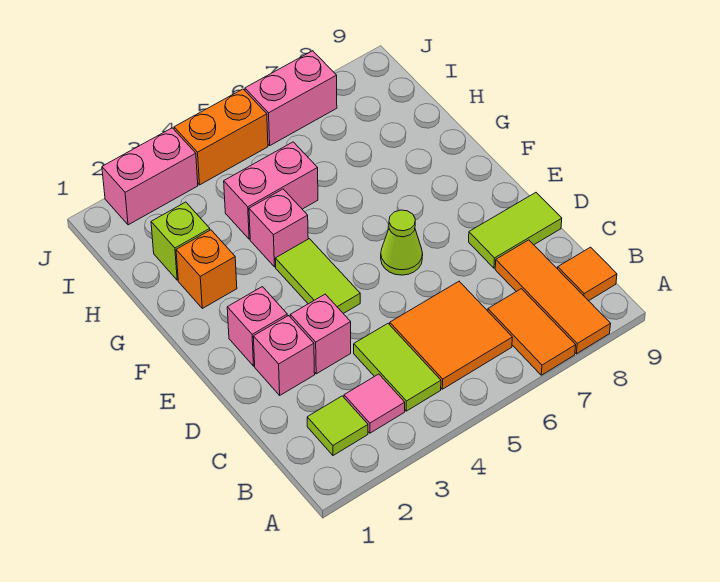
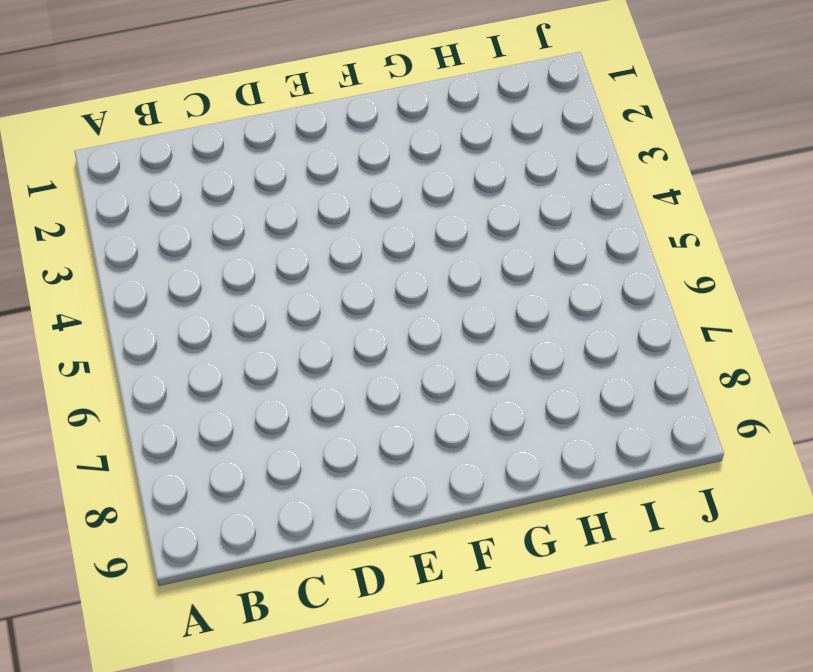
none -> orange 1x2 tile [488,289,576,375]
none -> orange 1x3 tile [495,240,610,354]
none -> lime 1x1 tile [307,396,368,455]

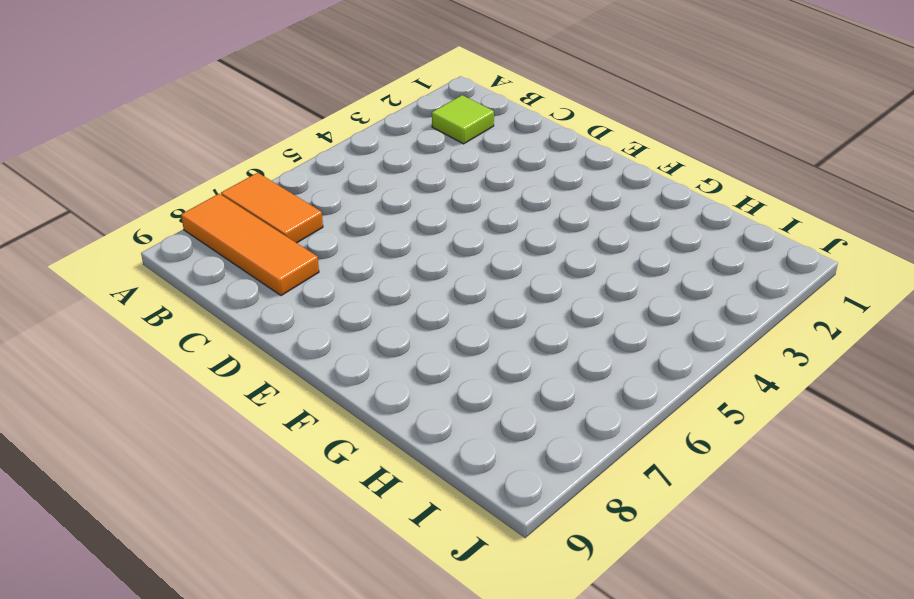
none -> pink 1x1 tile [344,374,405,433]
none -> lime 1x2 tile [354,324,441,411]
none -> orange 2x2 tile [390,281,512,389]

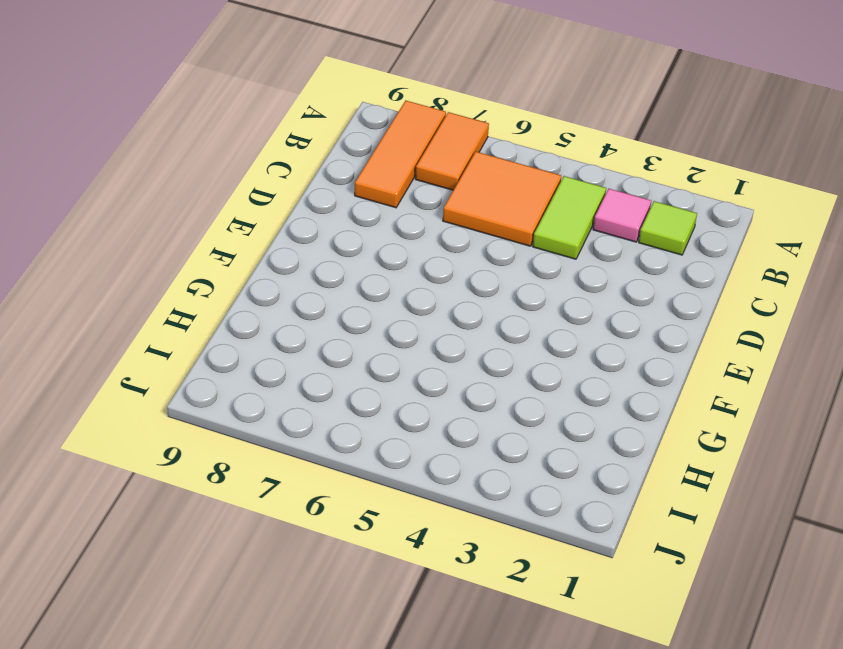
none -> orange 1x1 tile [558,247,617,301]
none -> pink 1x1 brick [253,316,315,395]
none -> pink 1x1 brick [290,294,351,374]

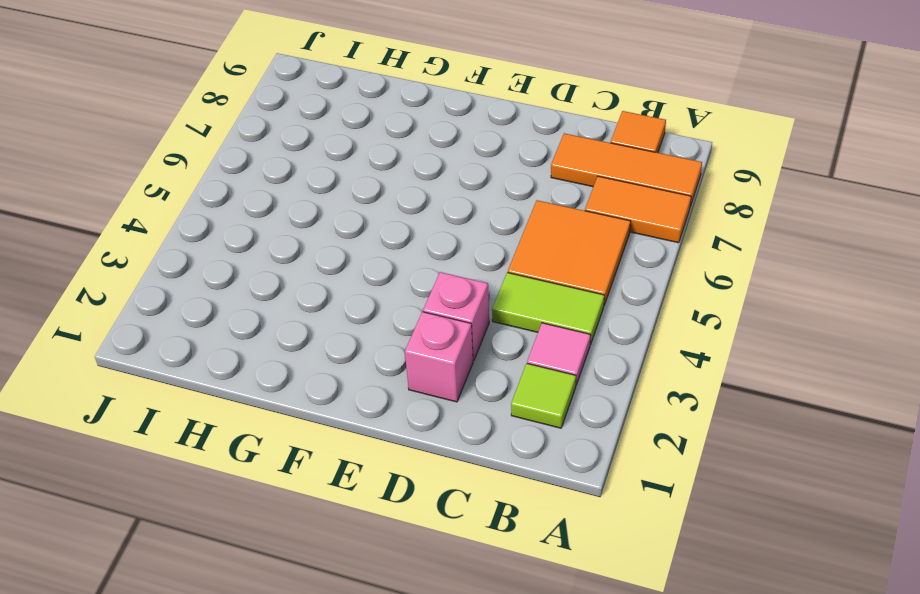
none -> lime 1x2 tile [469,193,562,268]
none -> pink 1x1 brick [227,287,287,366]
none -> lime 1x2 tile [275,239,360,314]

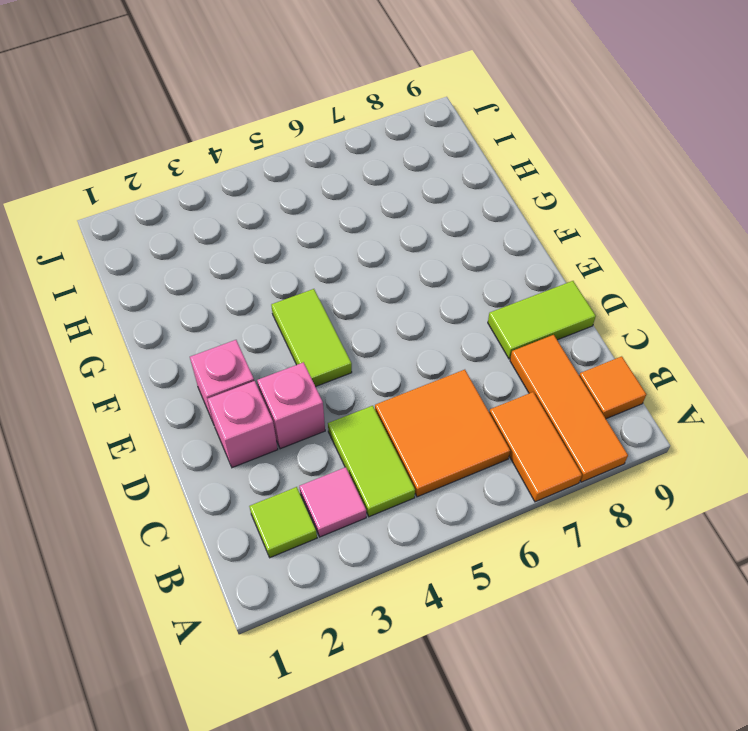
none -> lime 1x1 cone [381,210,423,275]
none -> orange 1x1 brick [176,230,237,308]
none -> pink 1x1 brick [249,189,308,267]

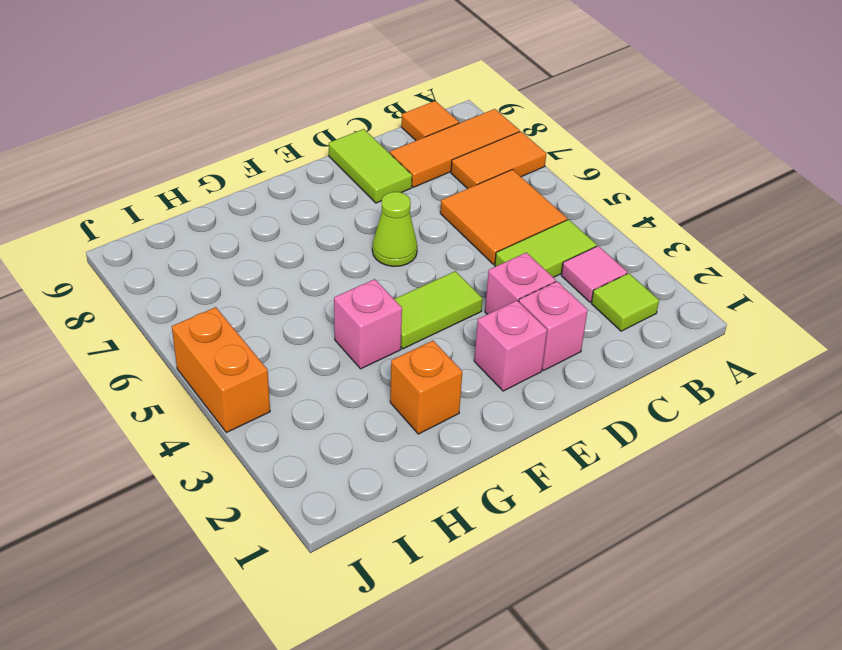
none -> lime 1x1 brick [151,202,210,280]
none -> pink 1x2 brick [224,142,318,239]
none -> pink 1x2 brick [102,128,198,225]

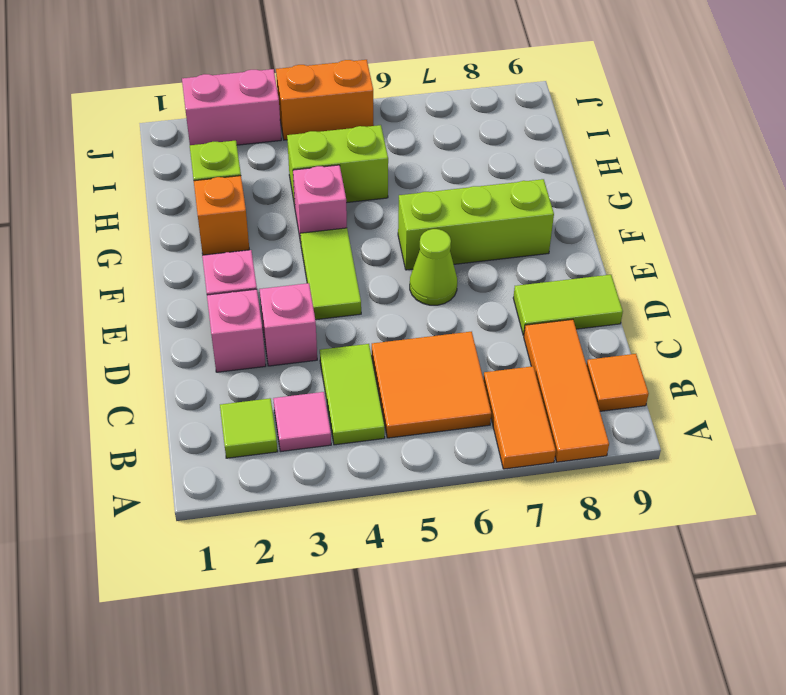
lime 1x3 brick [398,179,554,270] -> none
lime 1x2 brick [287,125,388,206] -> pink 1x2 brick [224,142,318,239]
none -> pink 1x2 brick [245,51,337,145]

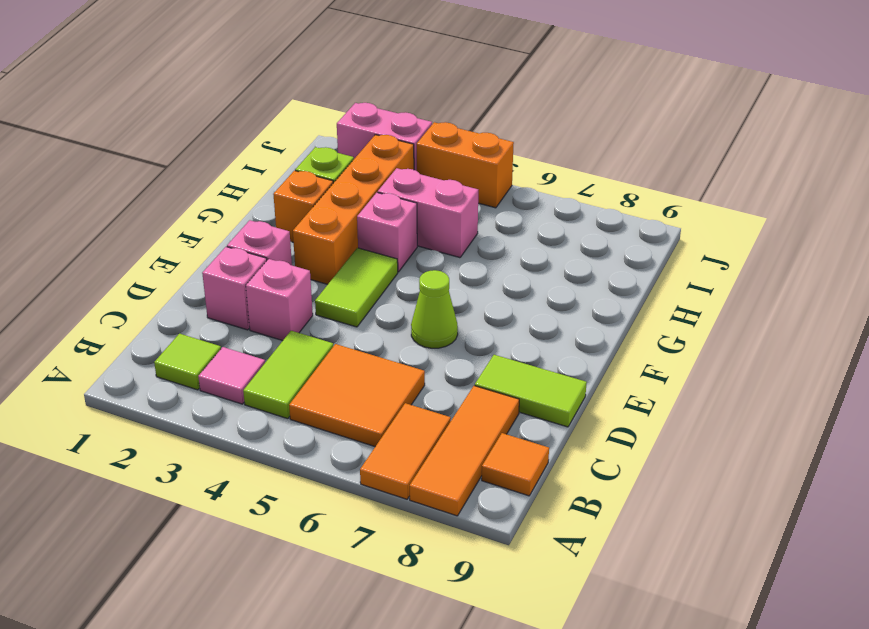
orange 1x4 brick [293,135,414,284] -> none
none -> pink 1x2 brick [245,51,337,145]

